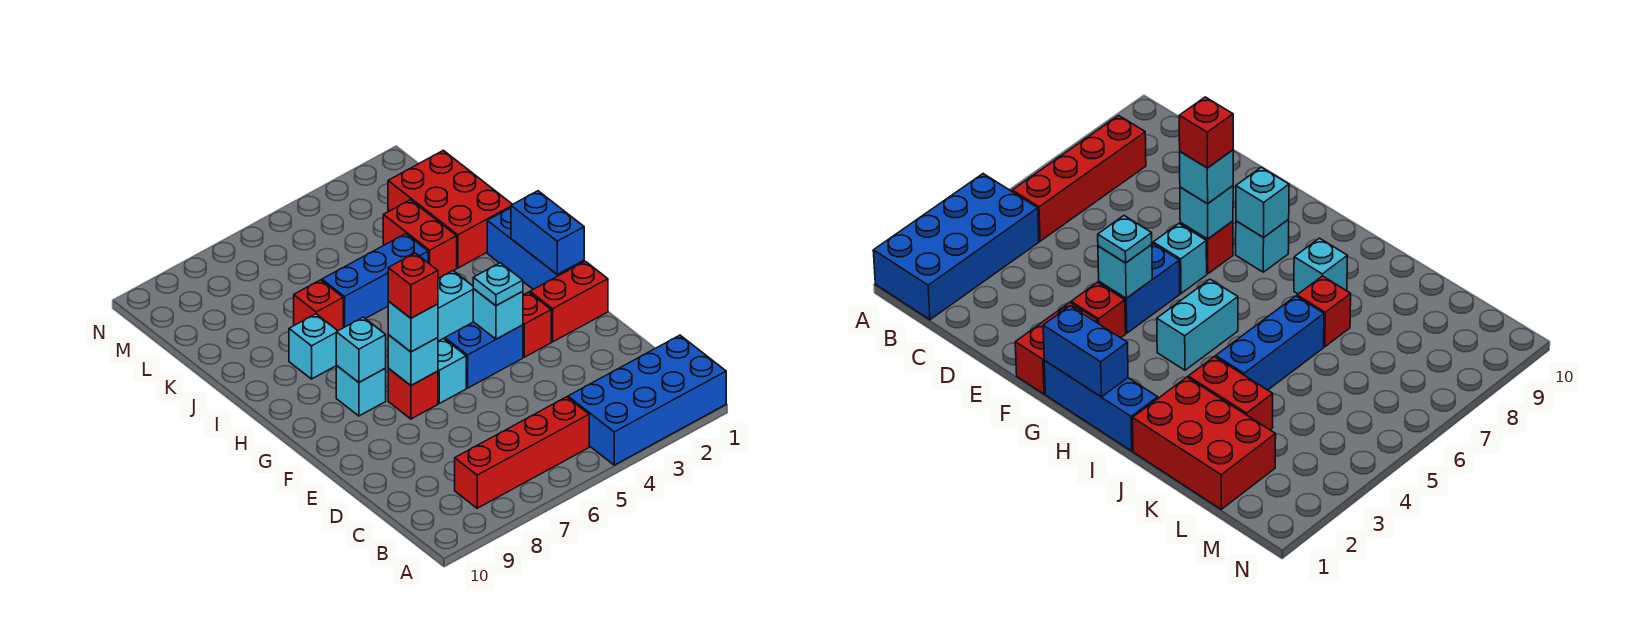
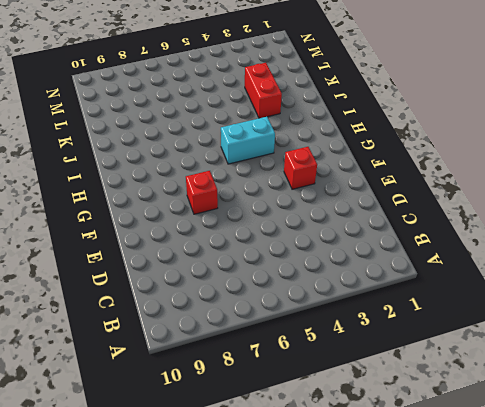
none -> blue 2x4 brick [568,335,726,465]
none -> red 1x4 brick [455,397,589,508]
none -> red 1x2 brick [530,261,608,342]

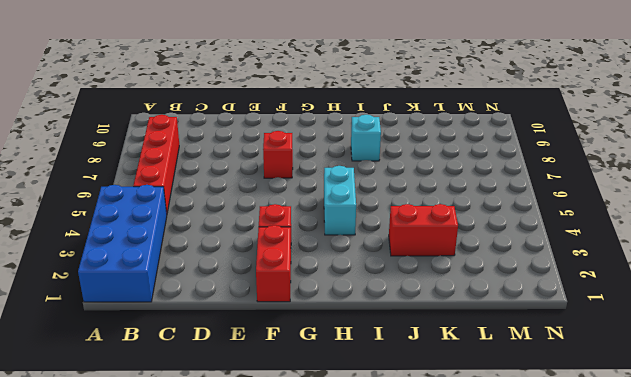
none -> blue 1x2 brick [445,322,523,388]
none -> cyan 1x1 brick [438,338,466,403]
none -> blue 1x3 brick [487,208,584,289]

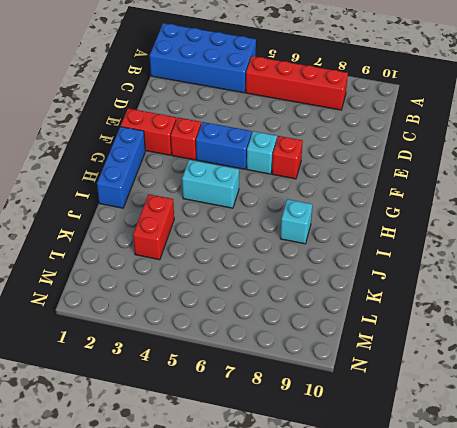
none -> cyan 1x1 brick [336,365,386,416]
none -> red 2x3 brick [388,150,512,268]
none -> blue 1x3 brick [322,234,428,328]

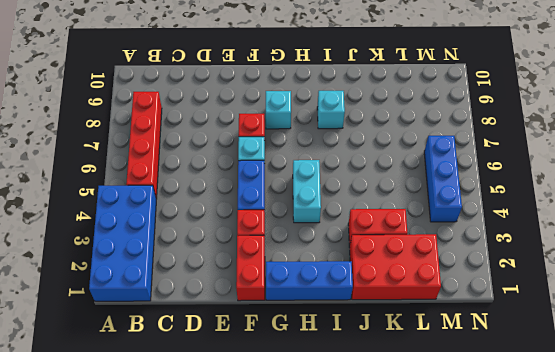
blue 1x3 brick [424,136,462,222] -> blue 1x3 brick moved to [322,234,428,328]
none -> red 1x1 brick [294,280,343,331]
none -> cyan 1x1 brick [473,289,523,339]
none -> cyan 1x1 brick [388,335,438,385]

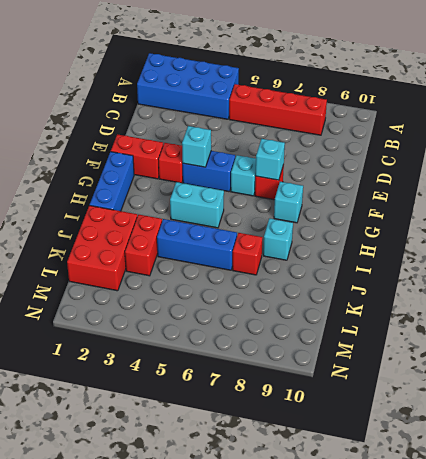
none -> blue 1x2 brick [511,191,584,274]
none -> cyan 1x1 brick [336,317,386,382]
none -> cyan 1x1 plate [473,263,523,306]

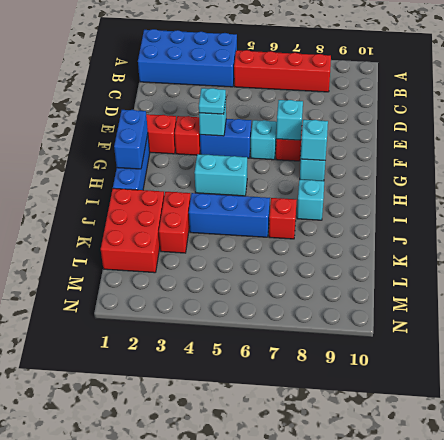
none -> cyan 1x1 brick [388,301,438,352]
none -> red 1x1 brick [388,253,438,318]

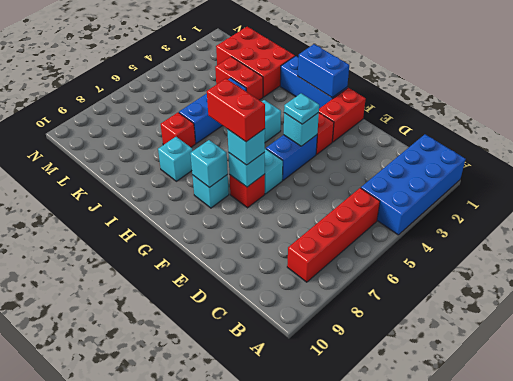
red 1x2 brick [207,79,265,142] -> red 1x1 brick [388,253,438,318]

